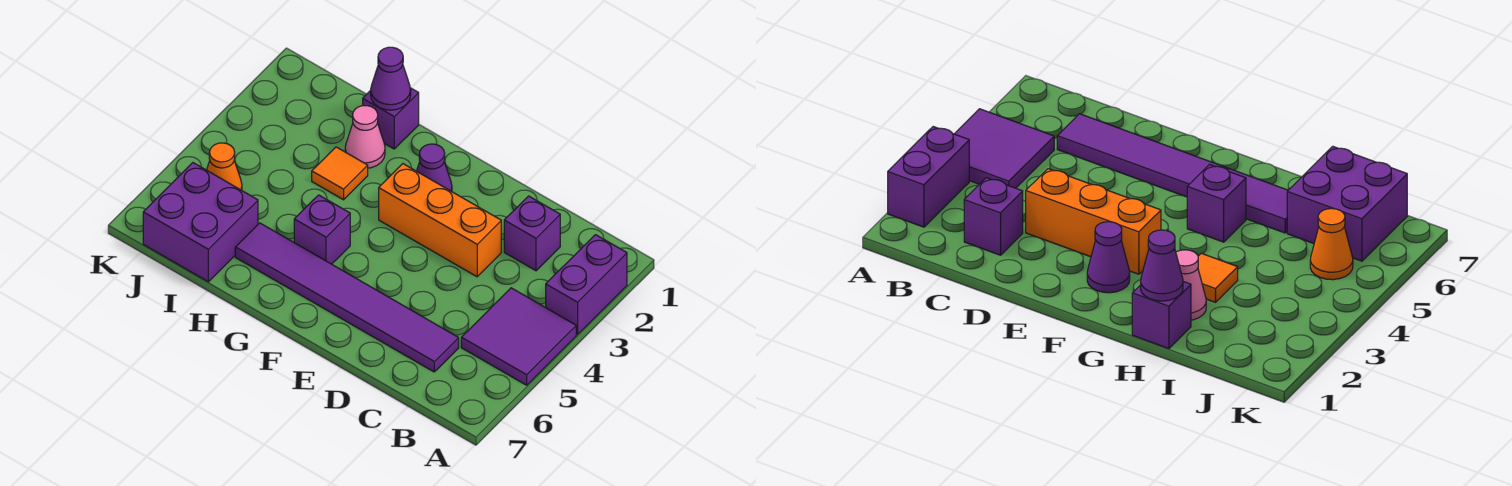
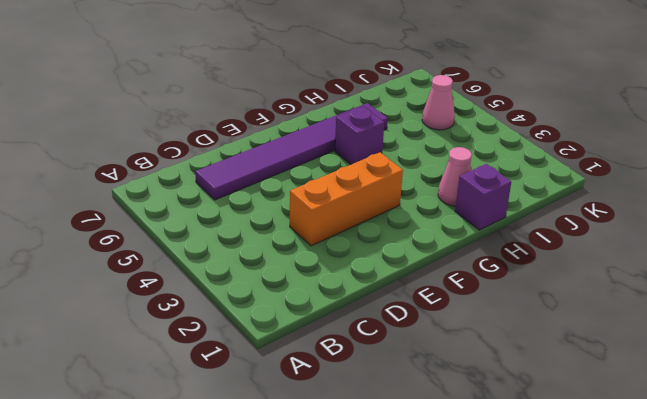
pink 1x1 cone [422,75,455,130] -> orange 1x1 cone [207,143,242,190]
none -> purple 1x2 brick [546,235,627,335]
none -> purple 2x2 tile [461,288,576,385]
none -> purple 1x1 brick [504,196,560,271]

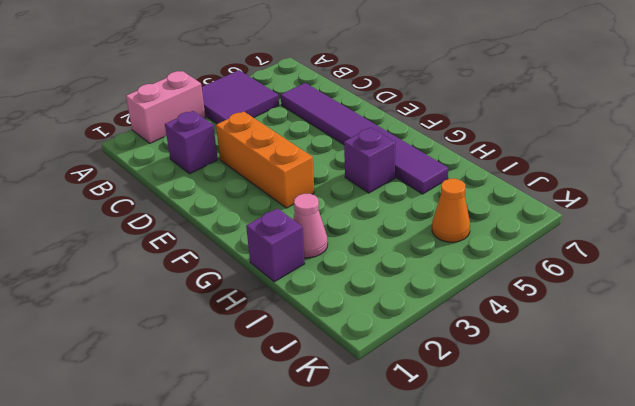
pink 1x2 brick [126,71,205,143] -> purple 1x2 brick [546,235,627,335]
none -> purple 1x1 cone [417,144,452,192]
none -> orange 1x1 tile [312,147,368,200]
none -> purple 2x2 brick [143,163,258,282]

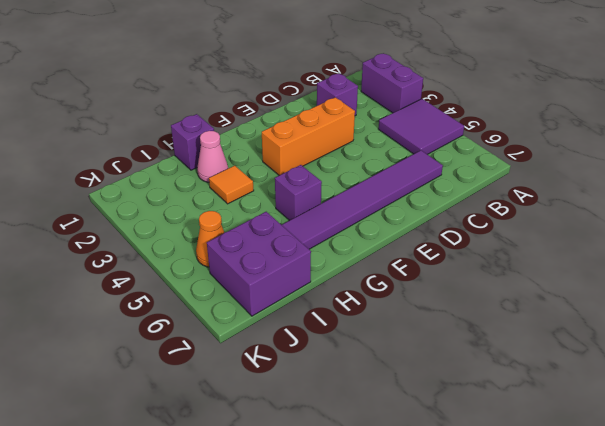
none -> purple 1x1 cone [417,144,452,192]
none -> purple 1x1 cone [371,47,411,110]

